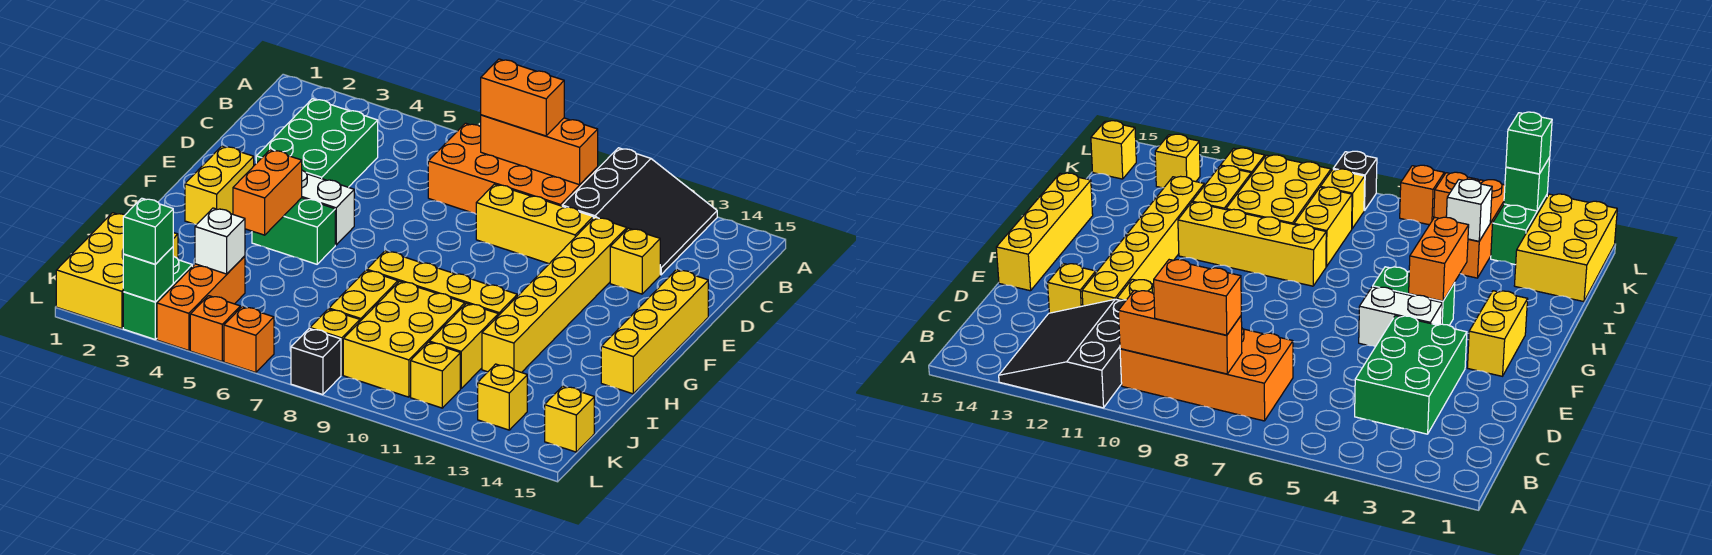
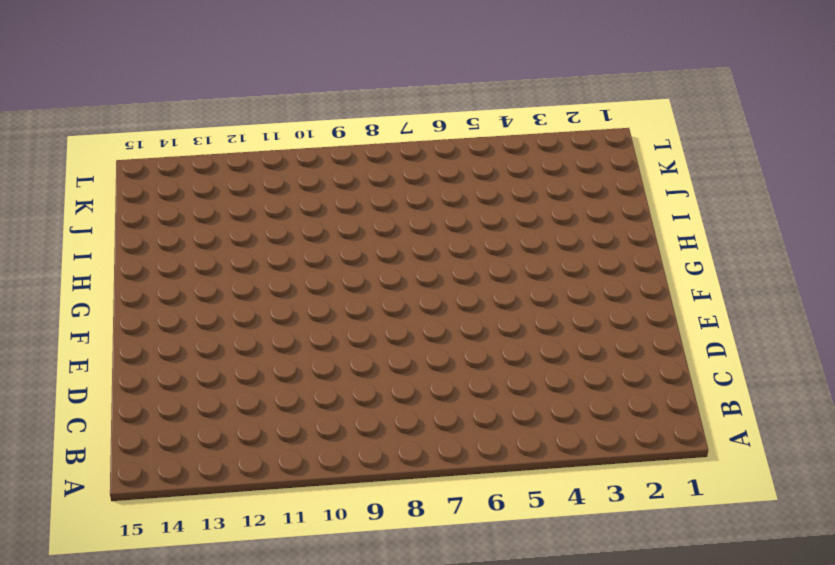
none -> black 3x3 slope [562,148,717,275]
none -> orange 2x4 brick [428,123,598,214]
none -> green 2x3 brick [256,99,378,187]
none -> yellow 1x3 brick [476,184,593,264]

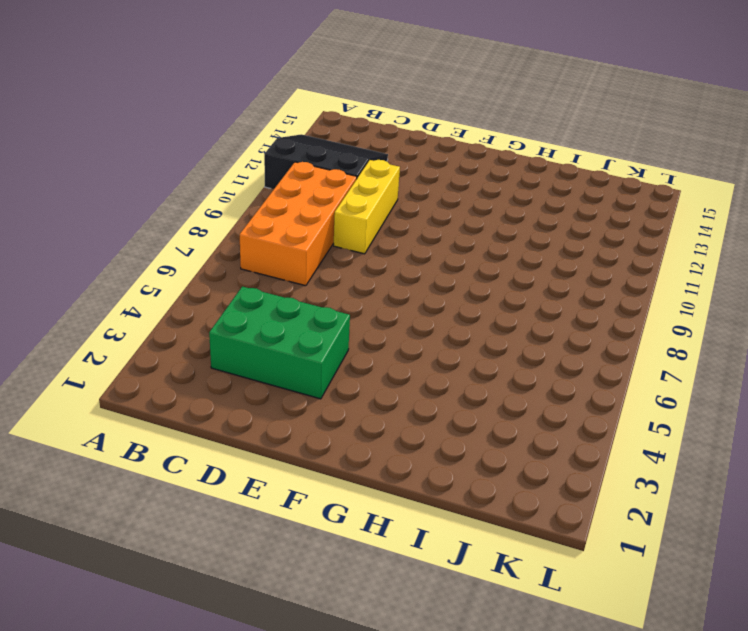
none -> yellow 1x6 brick [482,217,627,373]
none -> yellow 1x1 brick [610,228,660,294]
none -> yellow 1x4 brick [601,270,708,394]
none -> yellow 1x2 brick [185,146,254,224]

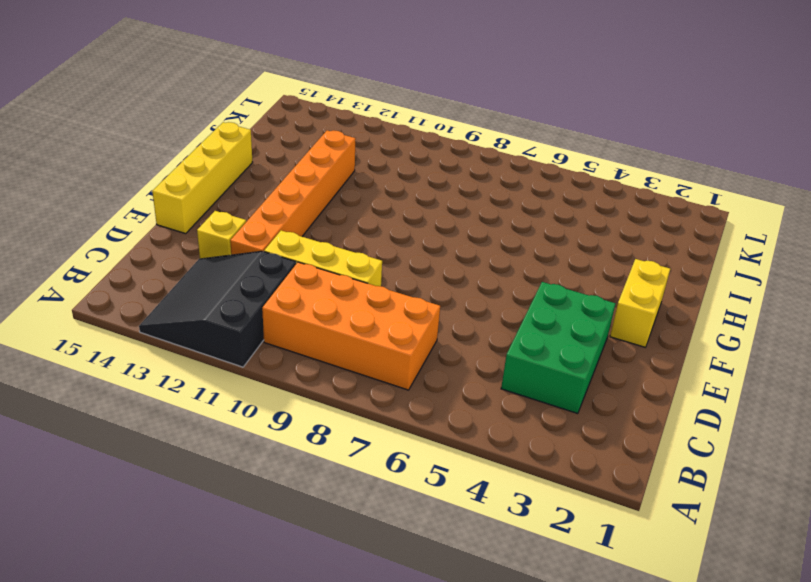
orange 1x6 brick [230,130,356,255] -> yellow 1x6 brick [482,217,627,373]
none -> white 1x2 brick [302,170,354,245]
none -> green 1x2 brick [252,198,335,264]
none -> yellow 1x4 brick [367,251,517,316]
none -> yellow 1x2 brick [329,270,398,321]

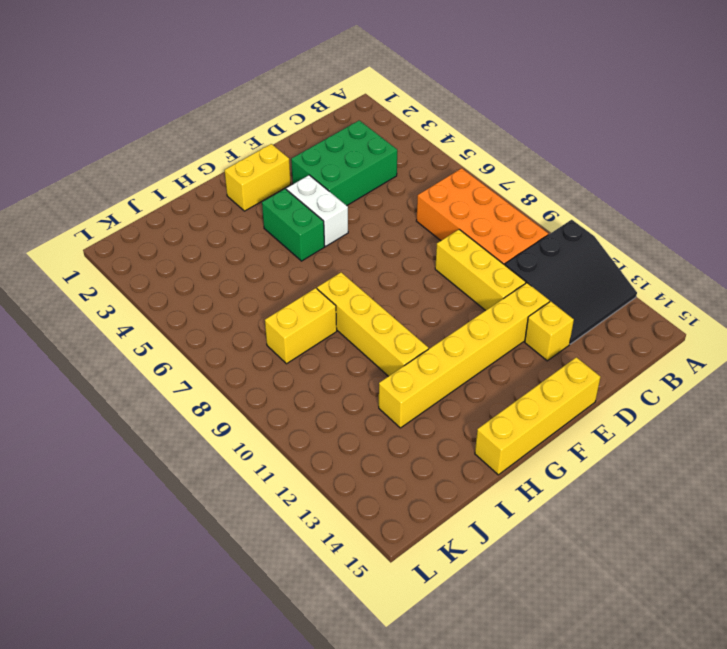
none -> yellow 2x3 brick [343,281,465,397]
none -> yellow 1x2 brick [429,303,498,389]
none -> yellow 2x3 brick [56,213,178,329]
none -> orange 1x3 brick [157,256,245,351]

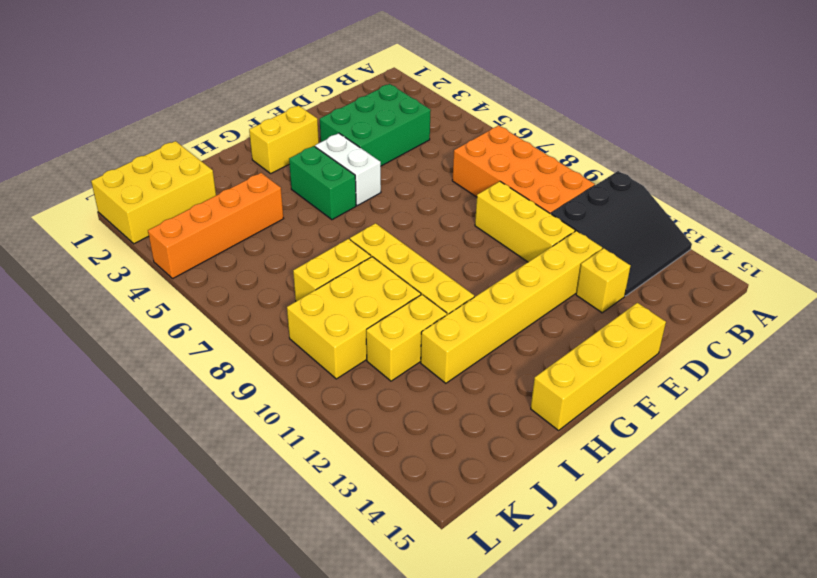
orange 1x4 brick [148,173,284,278] -> orange 1x3 brick [157,256,245,351]
none -> green 1x2 brick [123,256,192,339]
none -> yellow 1x1 brick [310,309,360,375]
none -> yellow 1x1 brick [411,342,460,408]
none -> yellow 1x1 brick [478,364,527,430]

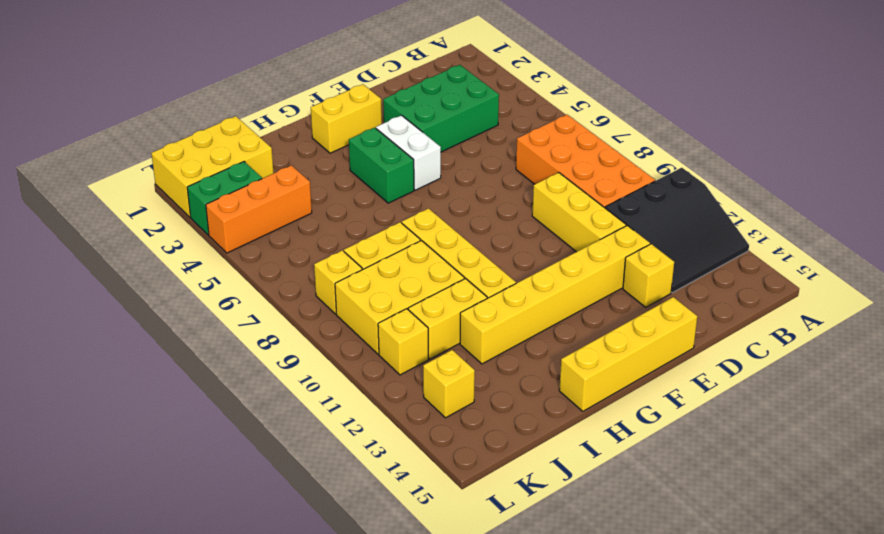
none -> yellow 1x1 brick [545,386,594,452]
none -> orange 1x1 brick [190,296,240,361]
none -> orange 1x1 brick [224,307,274,373]
none -> black 1x1 brick [291,329,341,395]

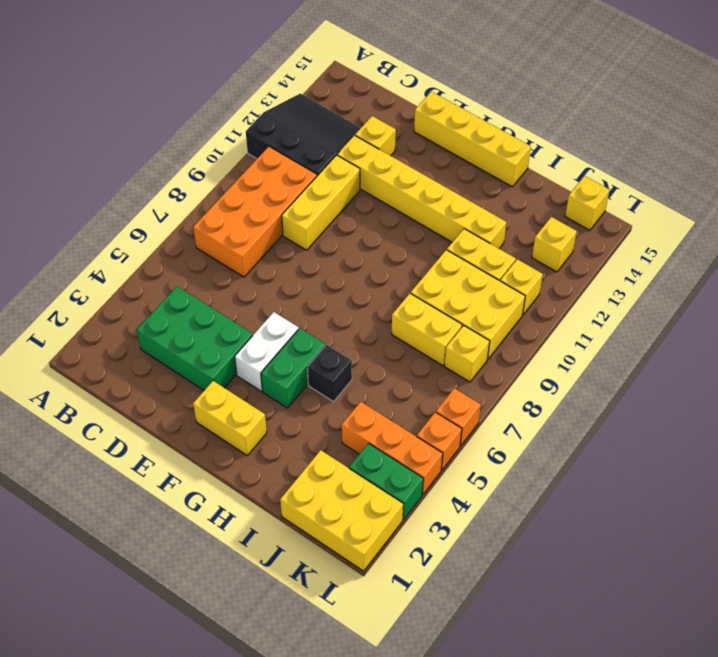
black 1x1 brick [308,345,352,402] -> black 1x1 brick moved to [291,329,341,395]
none -> yellow 1x4 brick [367,251,517,316]
none -> orange 1x3 brick [481,115,598,185]
none -> orange 1x2 brick [233,150,302,235]
none -> white 1x1 brick [195,208,245,274]

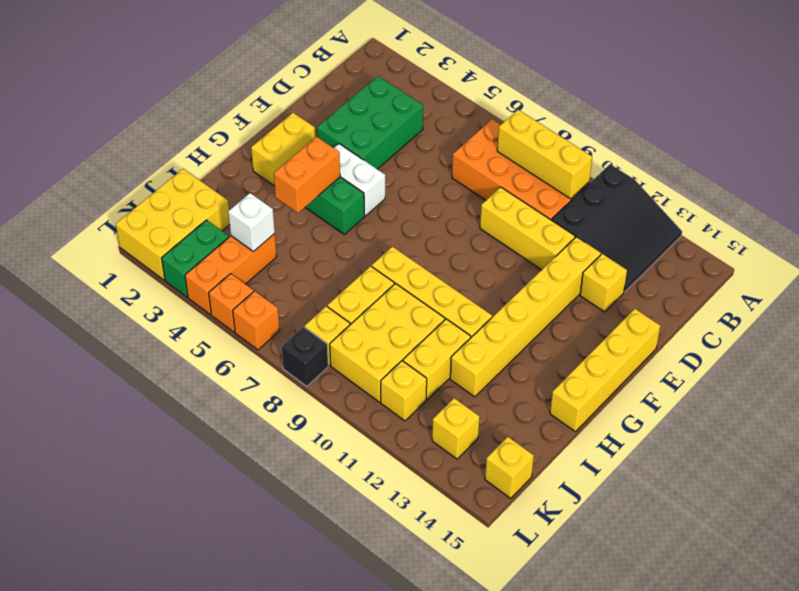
yellow 1x3 brick [497,110,592,199] -> orange 1x3 brick [481,115,598,185]
none -> green 1x1 brick [123,247,173,302]
none -> orange 1x2 brick [481,59,564,136]
none -> green 1x1 brick [123,198,173,264]

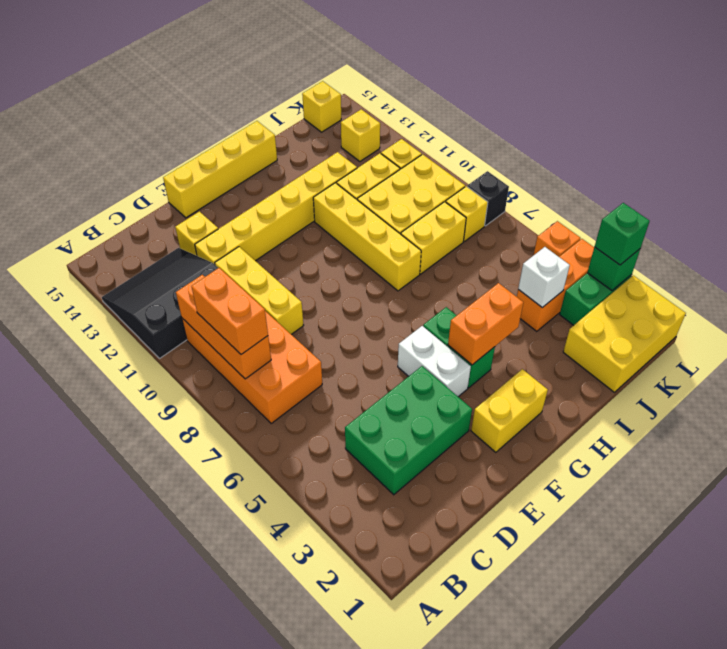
none -> orange 1x1 brick [224,307,274,373]

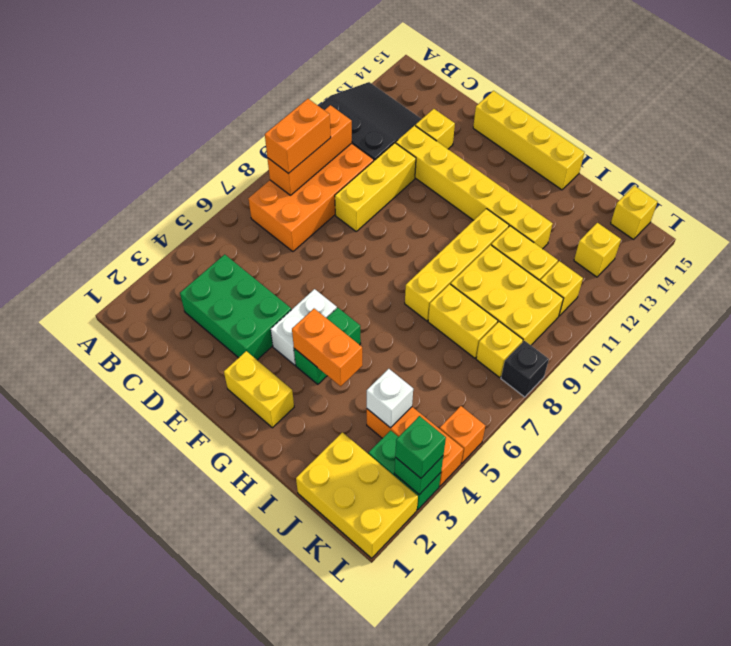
none -> orange 1x1 brick [224,307,274,373]

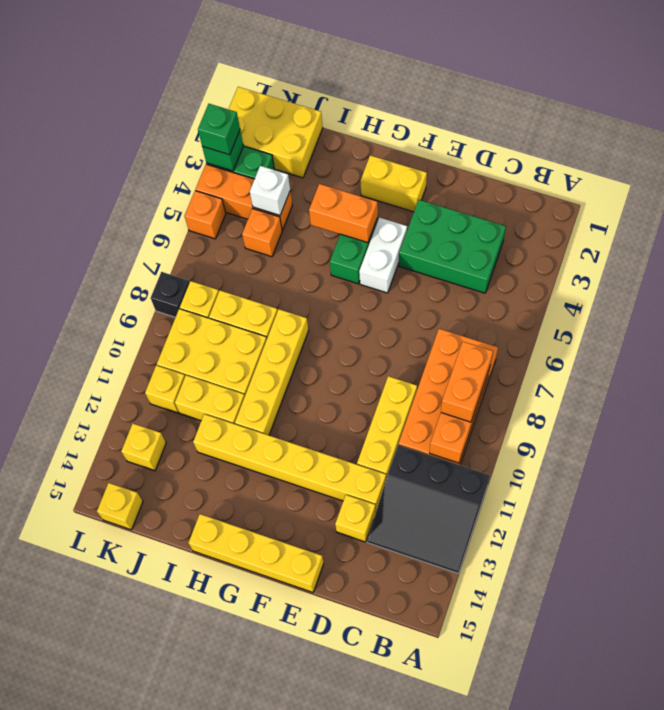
orange 1x1 brick [242,209,282,257] -> orange 1x1 brick moved to [224,307,274,373]

